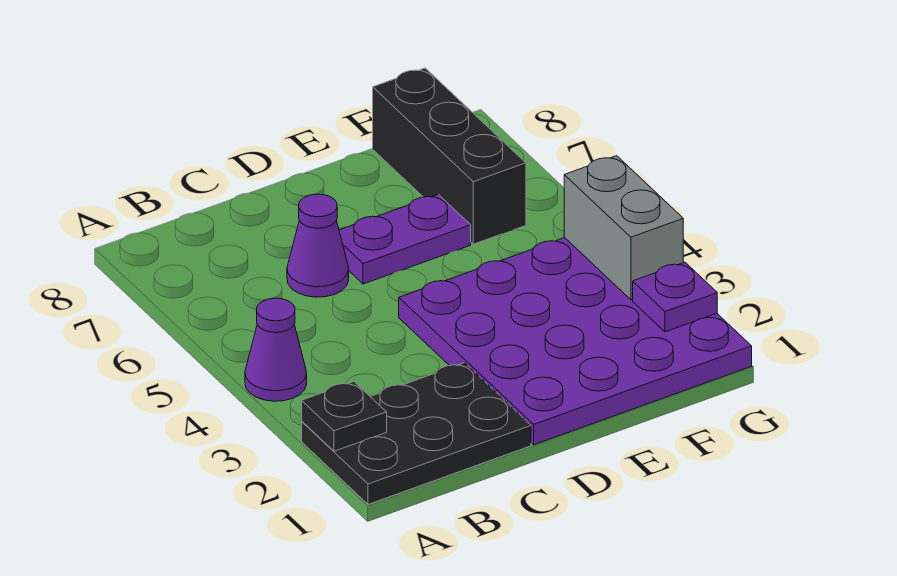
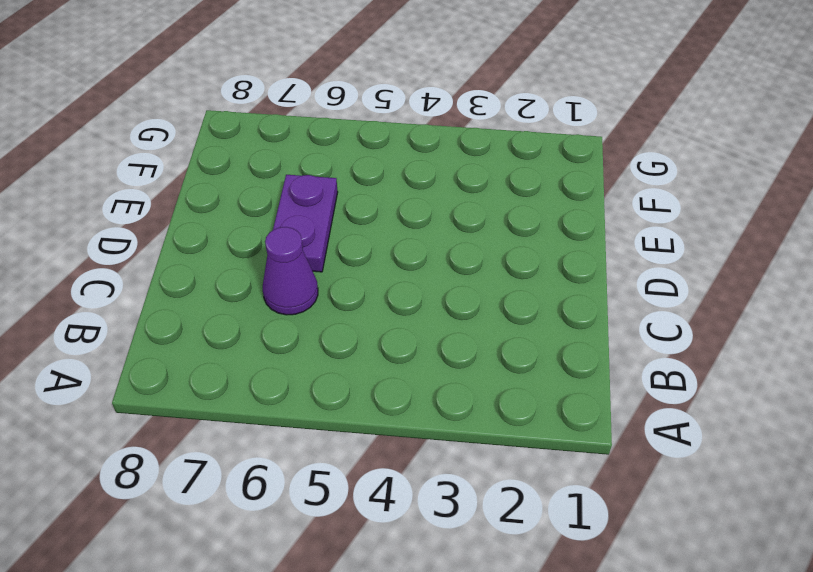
none -> black 2x3 plate [302,363,531,504]
none -> purple 1x1 cone [245,298,307,401]

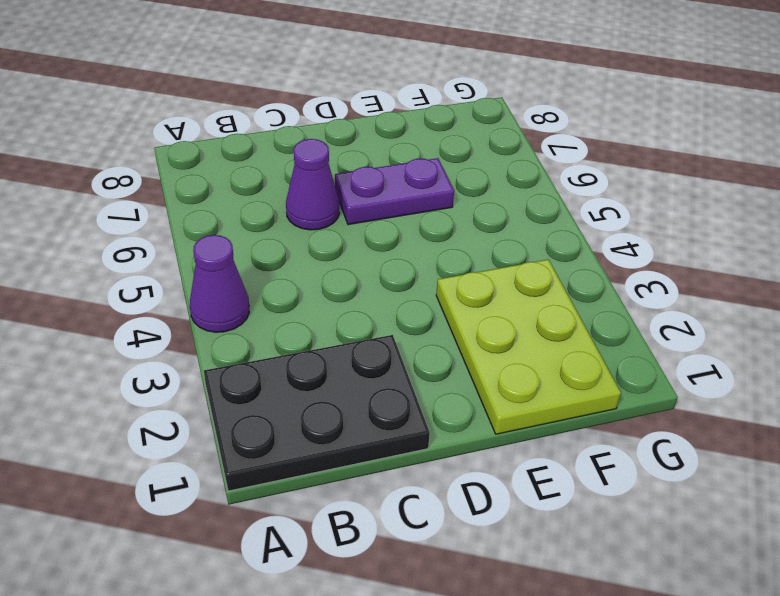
lime 2x3 plate [436,260,621,434] -> purple 4x4 plate [399,238,752,445]
none -> black 1x3 brick [373,68,526,244]
none -> black 1x1 plate [302,382,387,451]

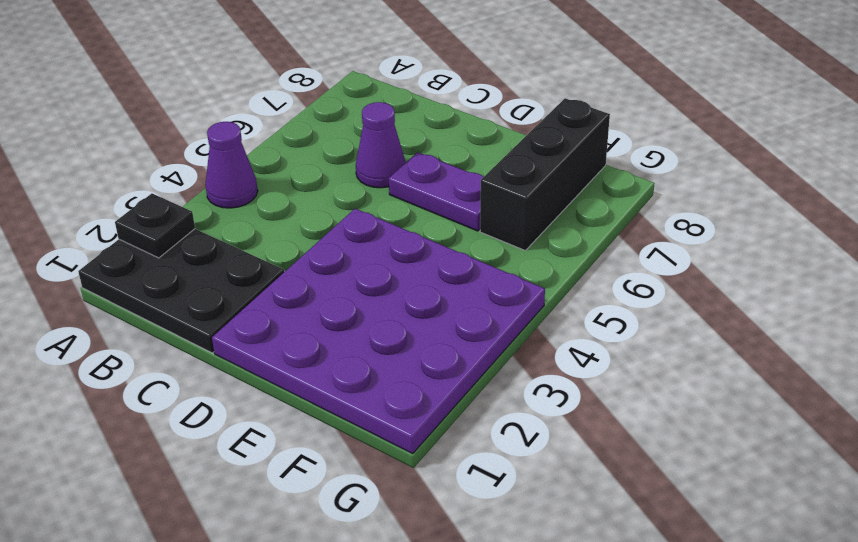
none -> purple 1x1 plate [633,262,717,332]
none -> grey 1x2 brick [564,156,683,300]

